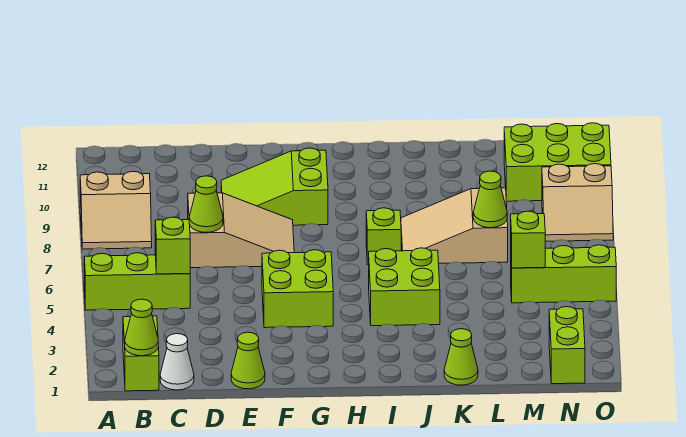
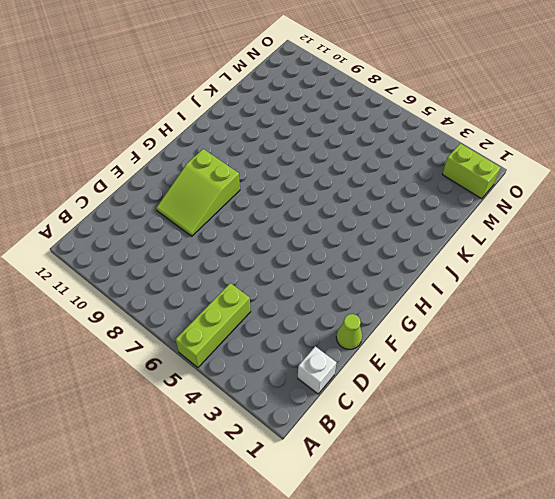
white 1x1 brick [298,347,336,394] -> white 1x1 cone [160,334,194,390]
none -> tan 2x2 slope [80,171,152,249]
none -> lime 1x2 brick [123,316,159,391]
none -> tan 2x3 slope [188,193,294,268]

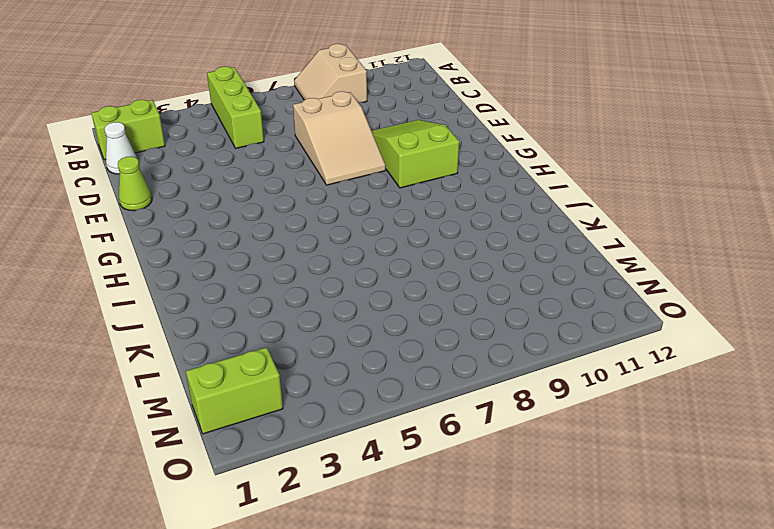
none -> lime 2x2 brick [262,250,333,328]
none -> lime 2x2 brick [369,248,440,326]
none -> lime 1x1 brick [366,208,401,265]

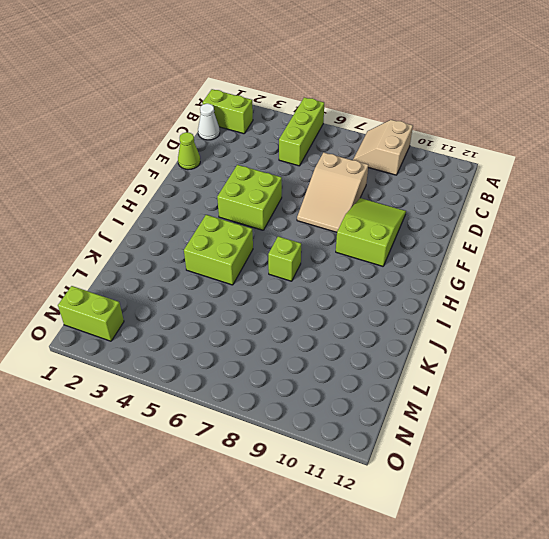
none -> tan 2x3 slope [401,188,508,263]
none -> lime 1x1 cone [444,329,478,385]
none -> lime 1x3 brick [511,245,616,303]

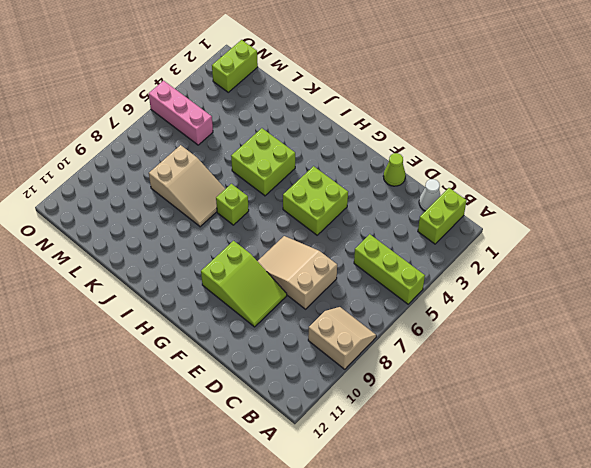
pink 1x3 brick [149,81,213,145] -> lime 1x3 brick [511,245,616,303]
none -> lime 1x1 cone [444,329,478,385]
none -> lime 2x3 brick [504,123,611,201]
none -> tan 2x2 slope [542,164,613,241]

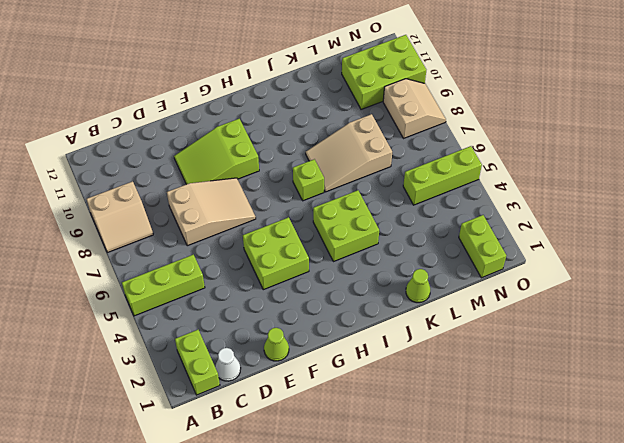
tan 2x2 slope [383,79,446,138] -> tan 2x2 slope turned to [542,164,613,241]
none -> lime 1x1 cone [125,299,158,356]
none -> lime 1x1 brick [155,217,190,274]
none -> lime 1x1 cone [189,176,223,232]

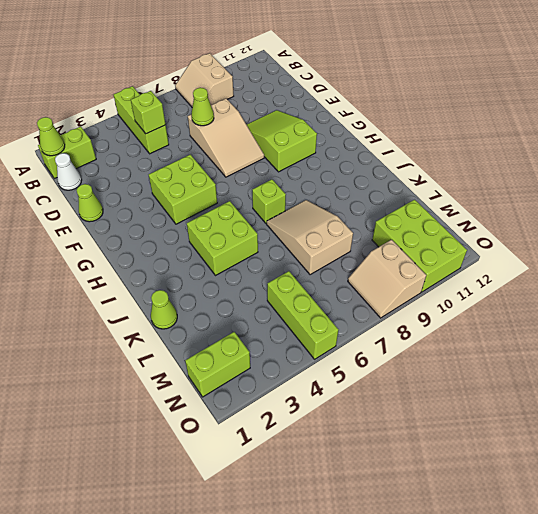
none -> lime 1x1 cone [473,171,507,228]
none -> lime 1x1 brick [511,211,545,268]

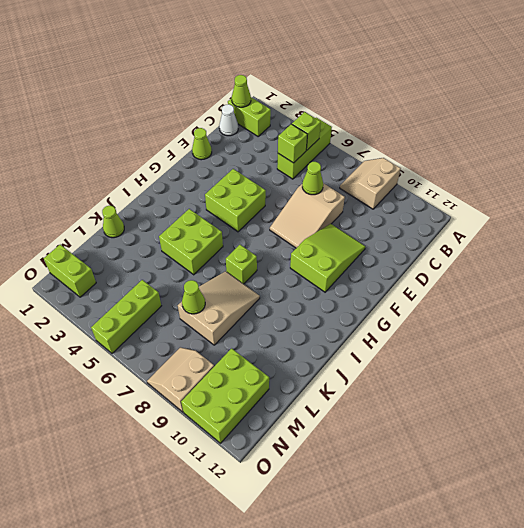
lime 1x1 brick [292,112,321,150] -> lime 1x1 brick moved to [511,211,545,268]

